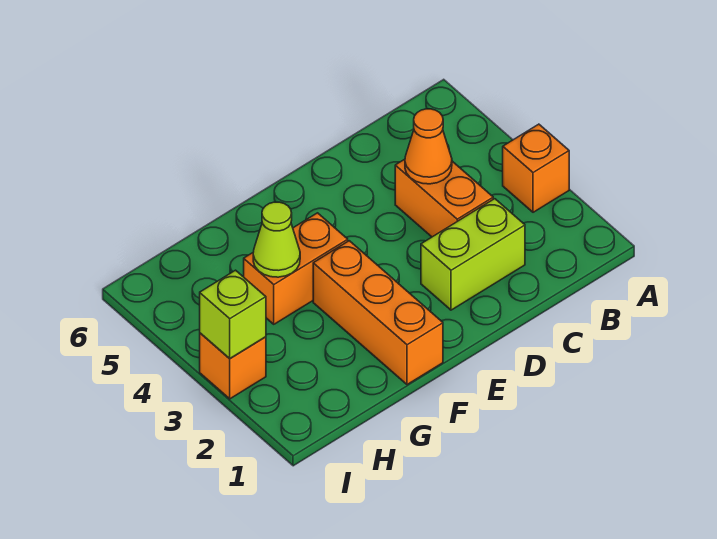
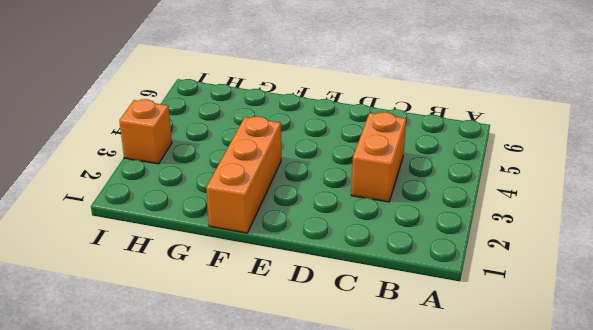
none -> orange 1x1 brick [503,124,569,212]
none -> lime 1x2 brick [421,199,525,310]

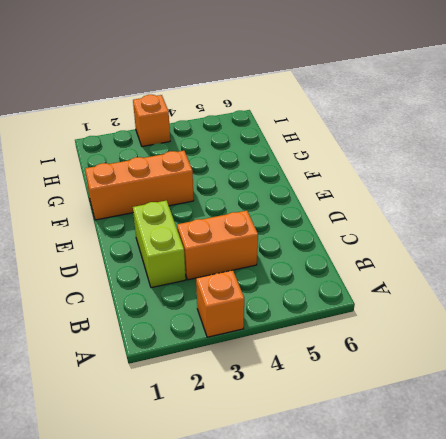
none -> orange 1x2 brick [244,213,348,324]
none -> orange 1x1 cone [405,109,452,184]

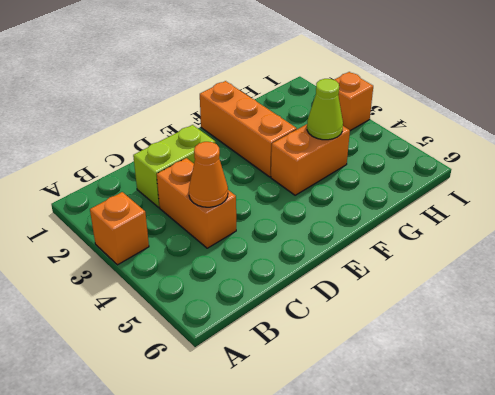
none -> lime 1x1 brick [200,270,266,359]

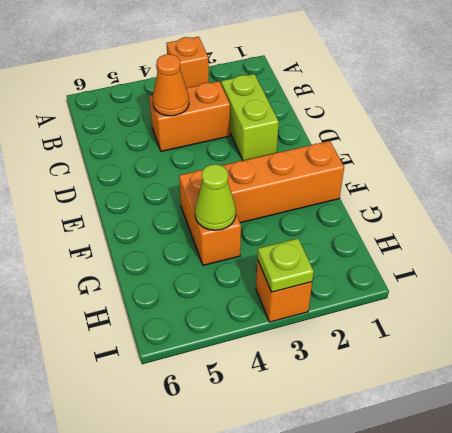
lime 1x1 plate [257,238,314,292] -> lime 1x1 brick [200,270,266,359]

